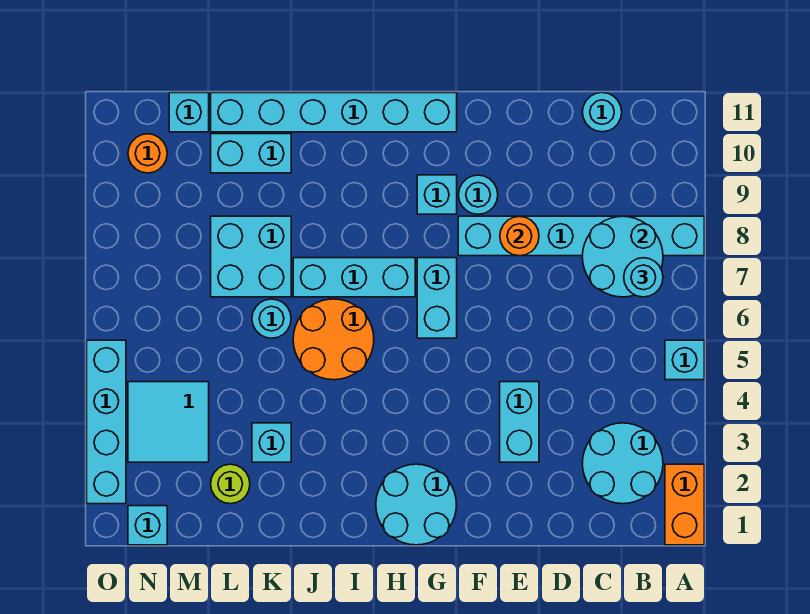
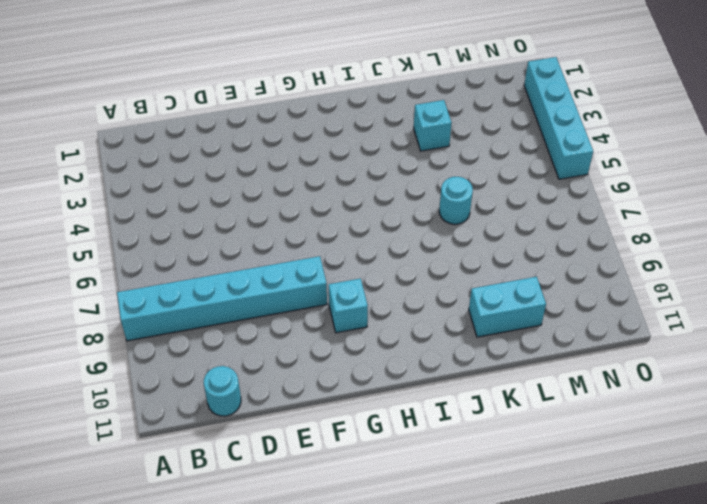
none -> orange 1x2 brick [665,464,704,545]
none -> cyan 1x1 brick [665,340,704,380]
none -> cyan 2x2 round brick [582,423,663,504]

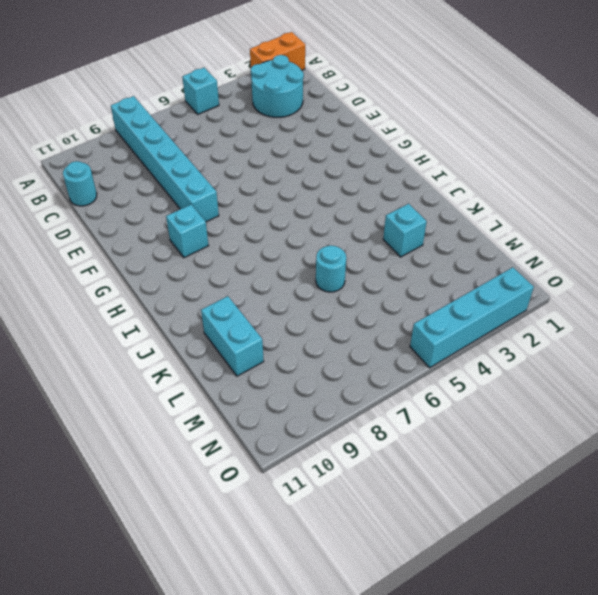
none -> cyan 1x2 brick [500,382,539,462]
none -> cyan 1x1 round brick [459,175,498,214]
none -> cyan 2x2 round brick [376,464,457,545]

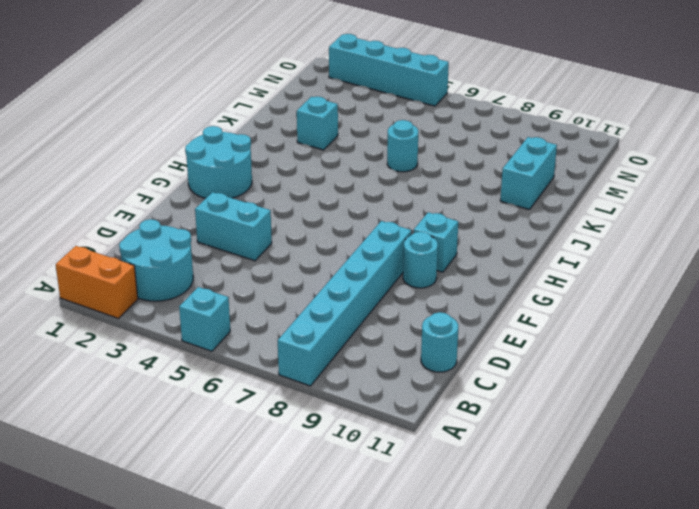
none -> cyan 1x2 brick [417,258,457,338]
none -> cyan 1x6 brick [211,93,457,132]
none -> cyan 1x3 brick [293,258,415,297]

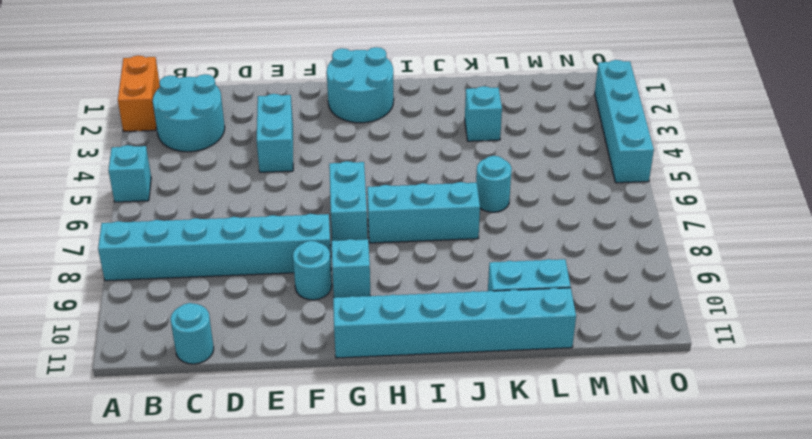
none -> orange 2x2 round brick [293,299,374,380]
none -> cyan 2x2 brick [211,216,291,297]
none -> lime 1x1 round brick [211,464,250,504]

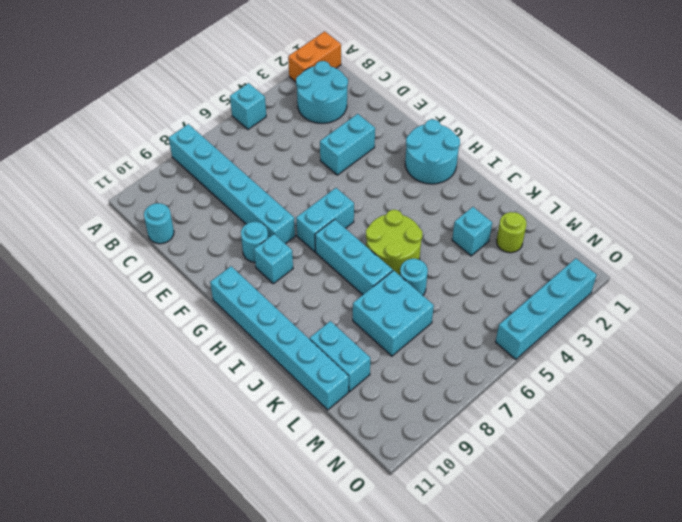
lime 2x2 round brick [366,210,423,275] -> orange 2x2 round brick [293,299,374,380]
none -> cyan 2x2 tile [128,382,209,462]
none -> cyan 1x1 brick [169,93,209,132]
none -> cyan 1x1 brick [128,506,167,545]

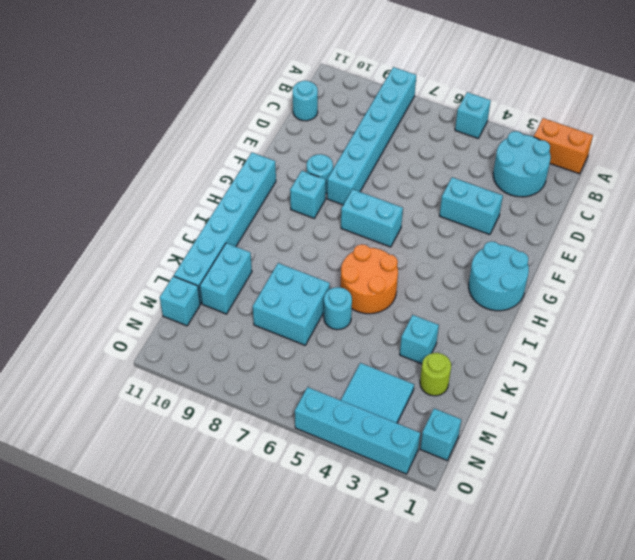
none -> cyan 1x3 brick [293,258,415,297]
none -> orange 1x1 round brick [128,134,167,173]
none -> cyan 2x2 round brick [582,216,663,297]

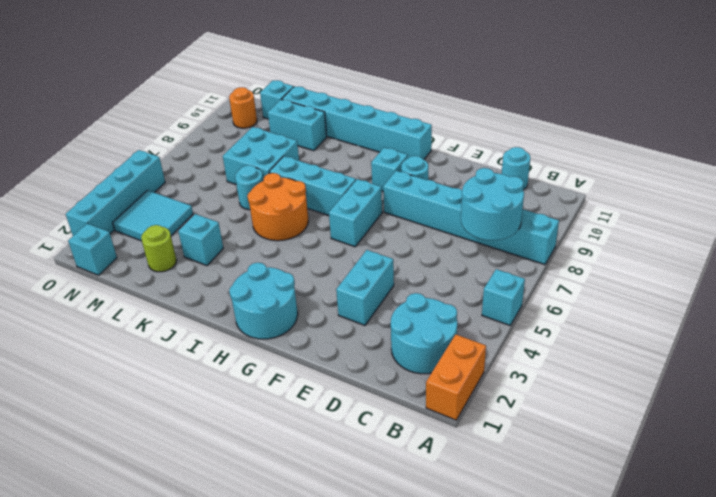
none -> orange 1x1 round brick [500,216,539,256]
none -> cyan 1x1 round brick [624,258,663,297]

